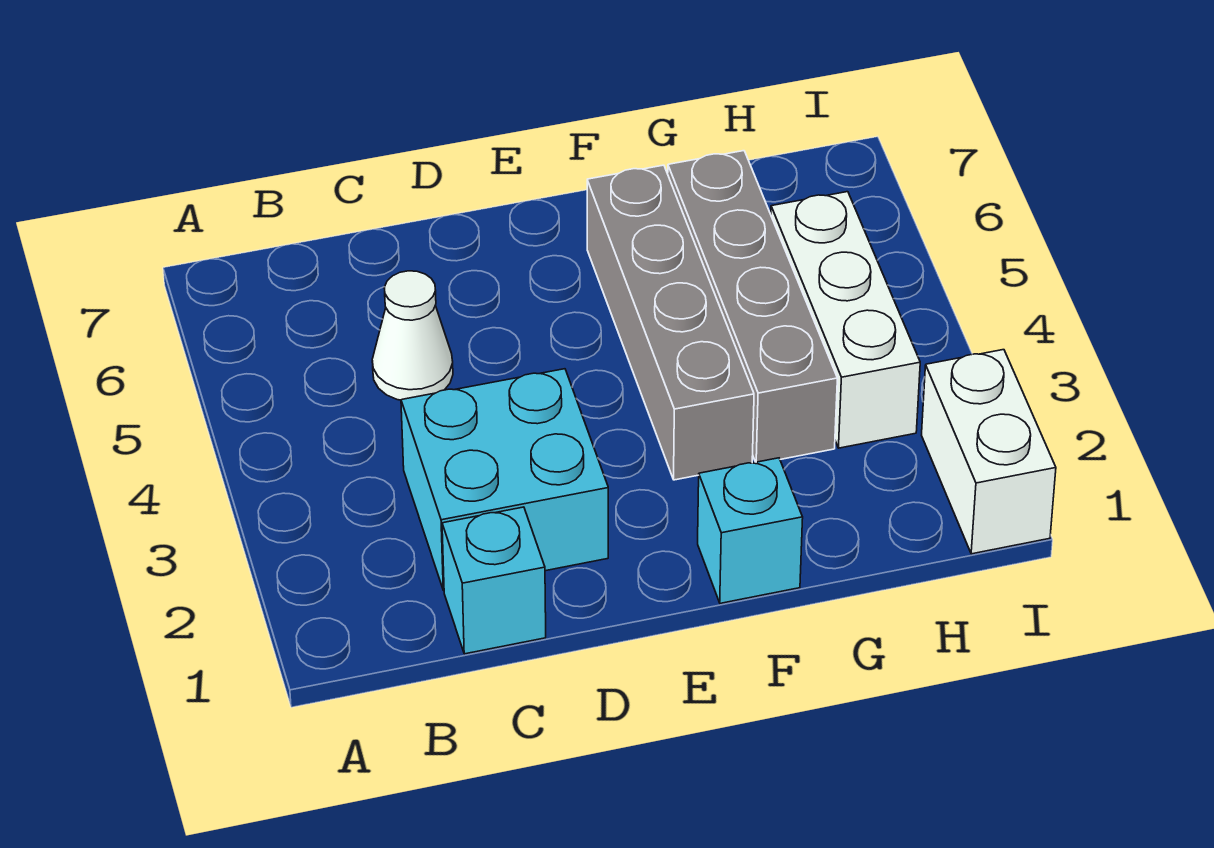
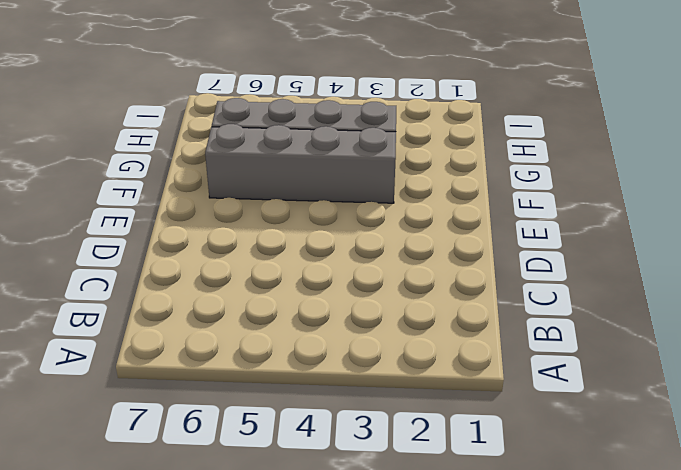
none -> cyan 1x1 brick [442,507,546,654]
none -> cyan 2x2 brick [401,369,608,590]

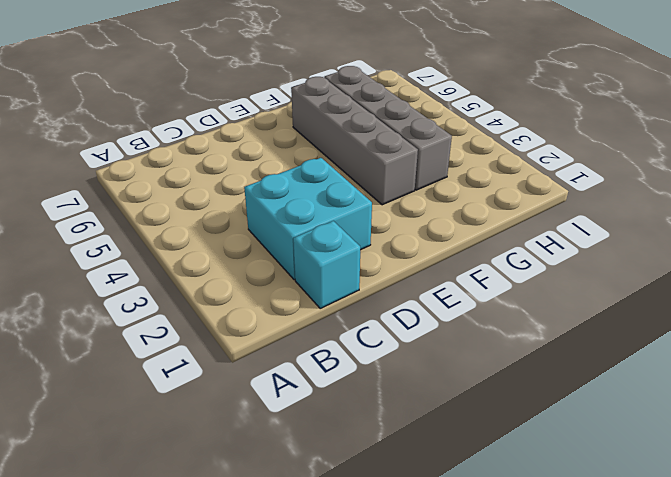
none -> white 1x1 cone [372,271,453,400]
none -> cyan 1x1 brick [698,458,803,603]

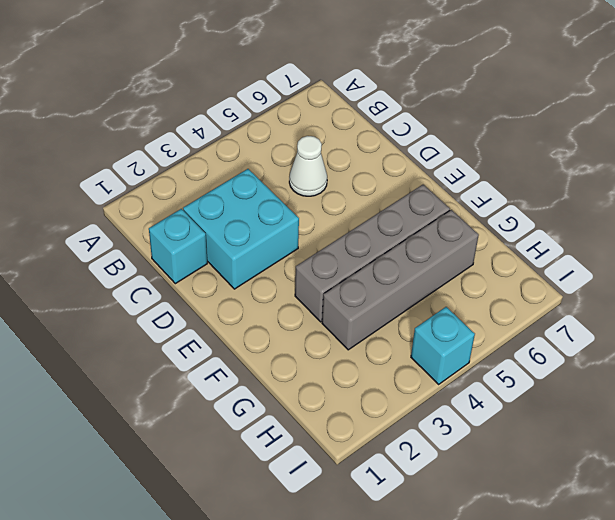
cyan 1x1 brick [411,307,475,384] -> cyan 1x1 brick moved to [698,458,803,603]
none -> white 1x3 brick [771,192,920,448]
none -> white 1x2 brick [922,350,1056,554]

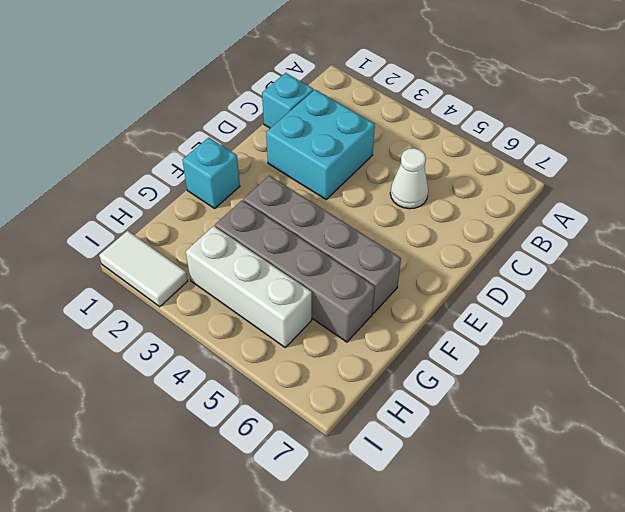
white 1x2 tile [99,231,188,307] -> white 1x2 brick [922,350,1056,554]

